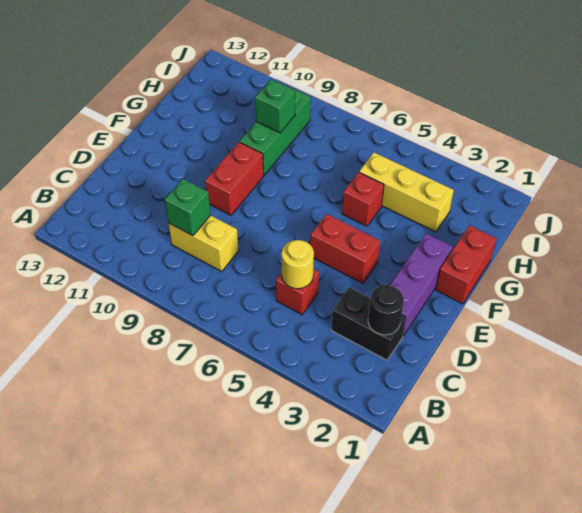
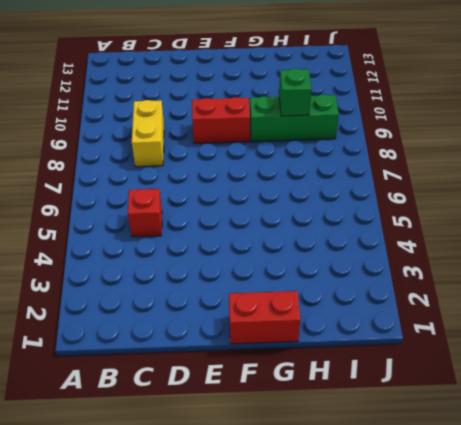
none -> black 1x2 brick [331,287,406,360]
none -> purple 1x3 brick [390,234,453,336]
none -> red 1x2 brick [310,214,380,283]

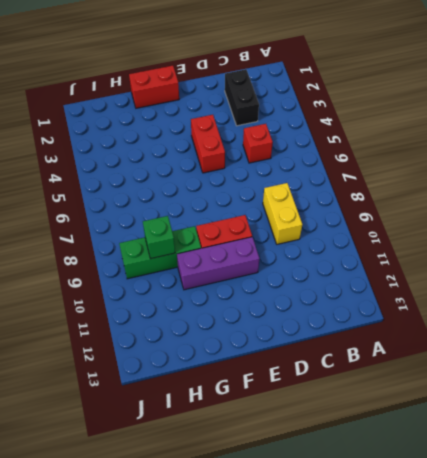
purple 1x3 brick [177,237,260,290] -> purple 1x3 brick moved to [390,234,453,336]
none -> red 1x1 brick [342,172,384,226]
none -> yellow 1x3 brick [359,152,454,232]
none -> black 1x1 round brick [368,285,404,335]

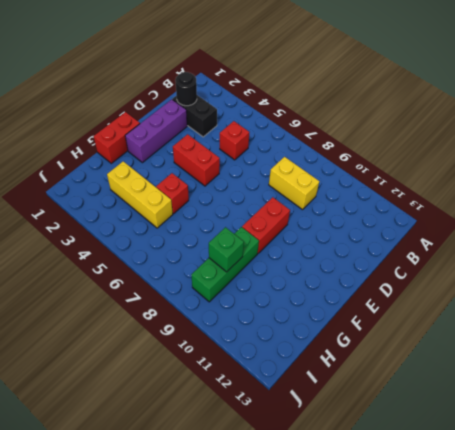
none -> yellow 1x1 round brick [282,240,314,289]
none -> green 1x1 brick [165,179,211,236]

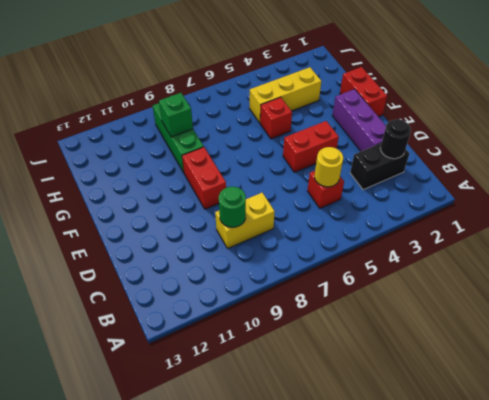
green 1x1 round brick [219,187,246,227] -> green 1x1 brick [165,179,211,236]

